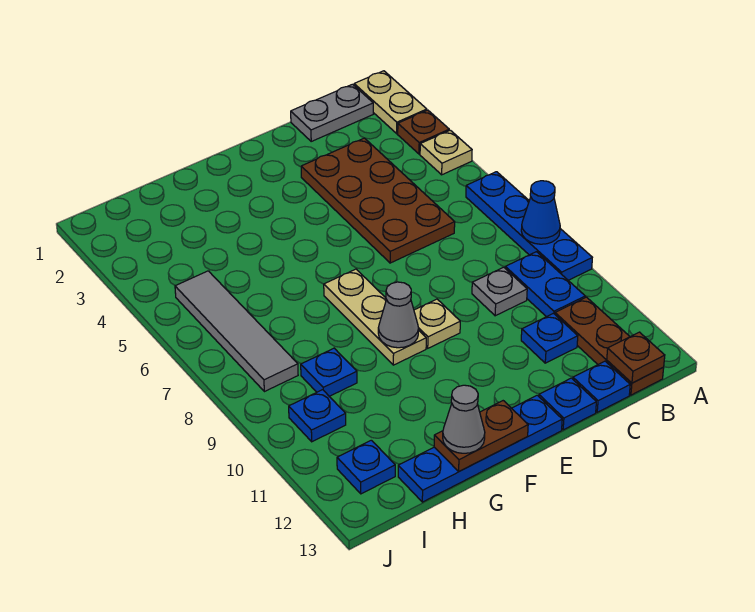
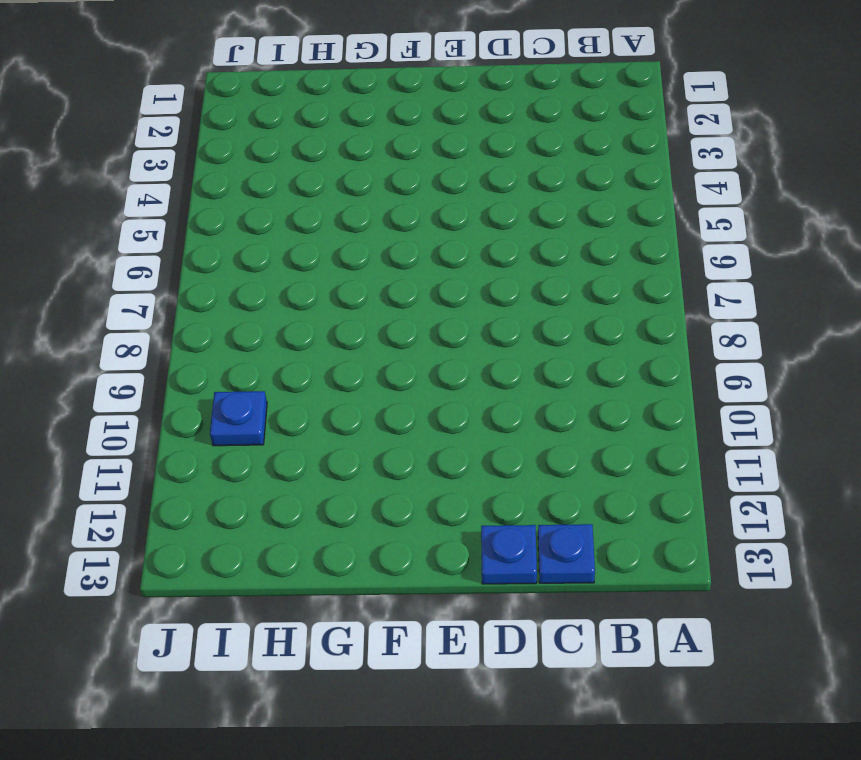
none -> tan 1x2 plate [354,71,427,134]
none -> brown 1x1 plate [398,110,449,154]
none -> tan 1x1 plate [420,130,472,175]

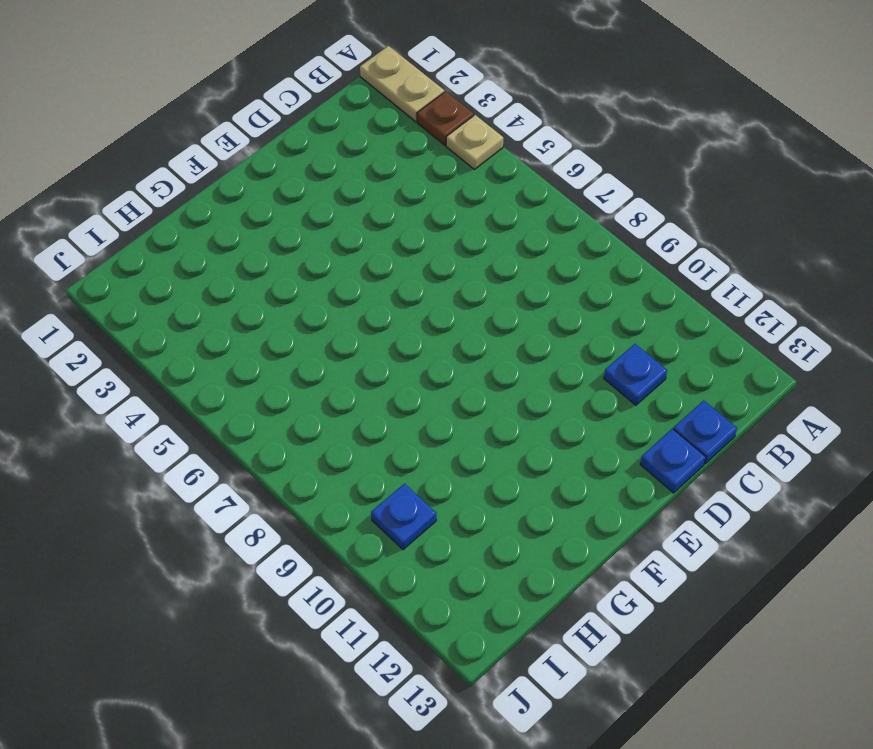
none -> blue 1x4 plate [466,172,592,280]
none -> grey 1x2 plate [291,84,373,141]
none -> blue 1x2 plate [505,252,585,317]

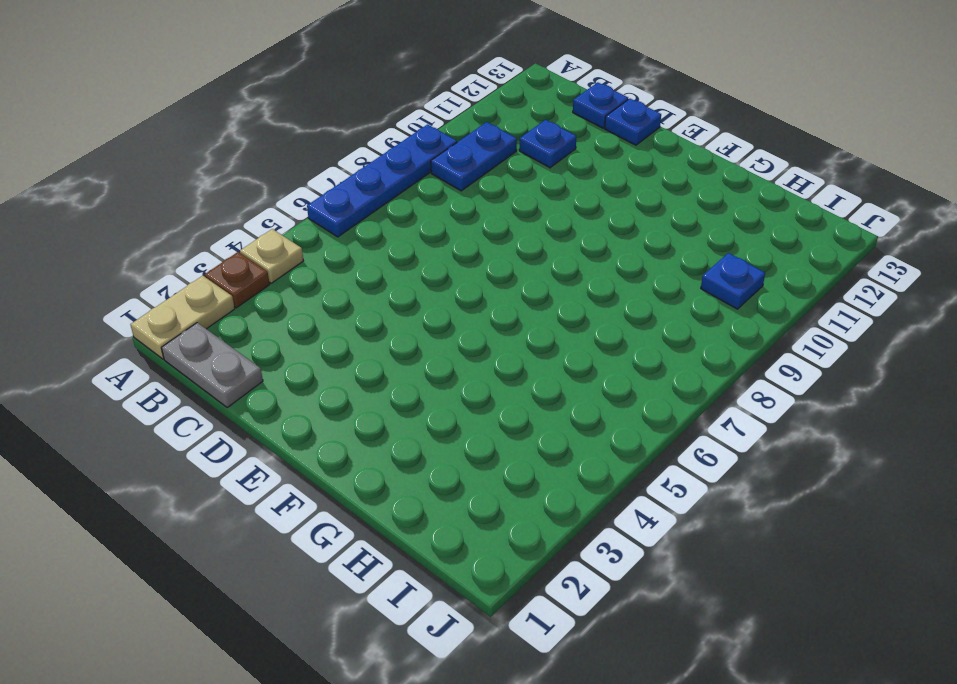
none -> brown 1x3 plate [555,297,664,395]
none -> brown 2x4 plate [301,138,455,263]
none -> grey 1x1 plate [472,267,527,316]

